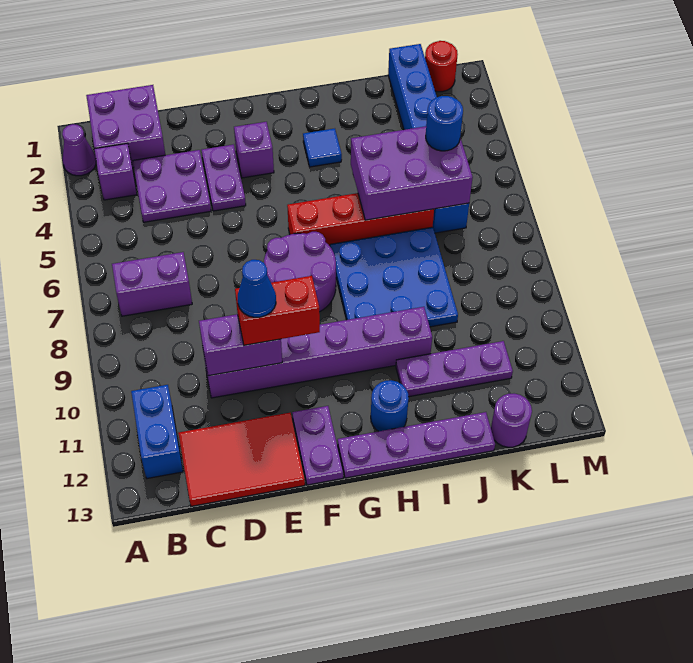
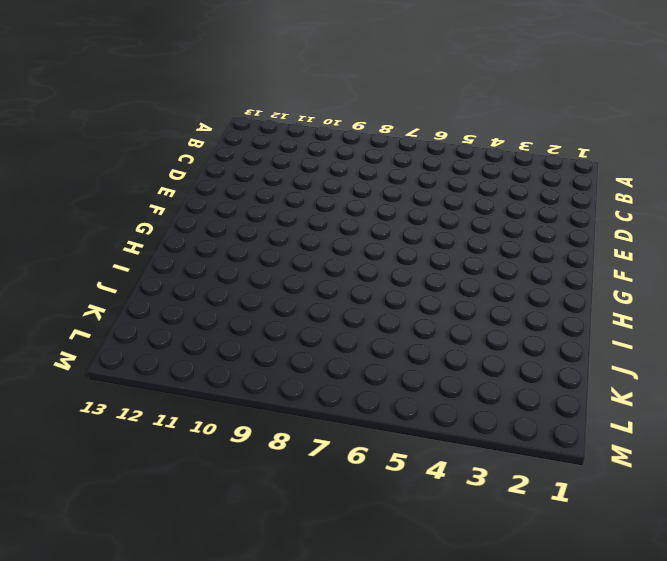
none -> purple 1x1 cone [62,124,96,176]
none -> purple 2x2 brick [86,85,165,168]
none -> purple 1x1 brick [95,143,137,200]

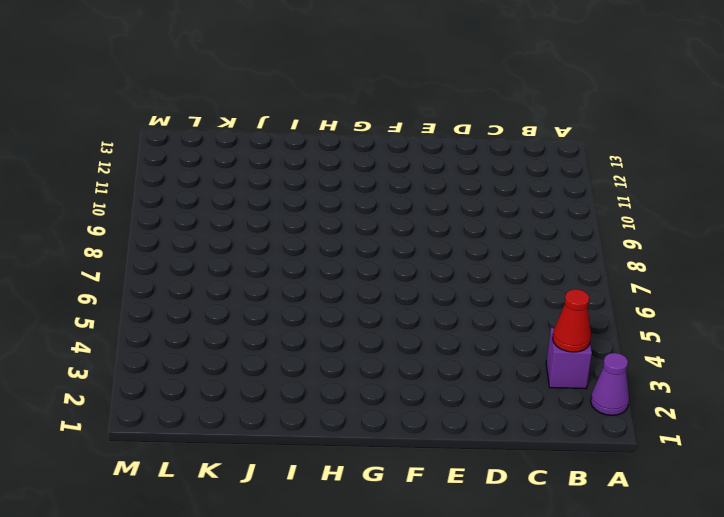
red 1x1 cone [553,289,591,352] -> none
none -> purple 2x2 brick [86,85,165,168]
none -> purple 1x2 brick [112,252,192,316]
none -> blue 1x2 brick [131,385,183,479]

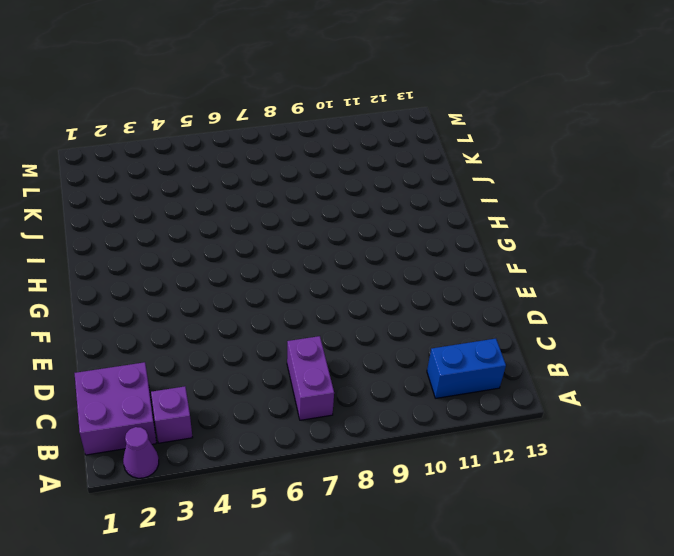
none -> purple 2x2 plate [133,150,211,222]
none -> red 2x3 tile [178,413,305,506]
none -> purple 1x6 brick [204,307,432,398]

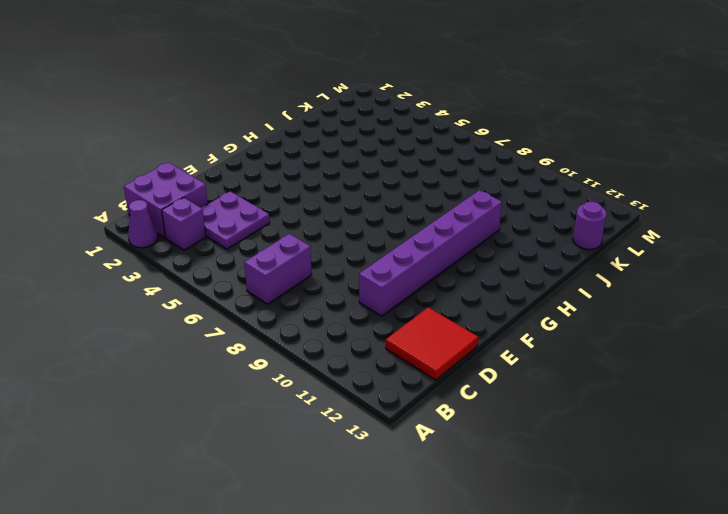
red 2x2 tile [386,307,478,380] -> red 2x3 tile [178,413,305,506]
none -> blue 1x2 brick [131,385,183,479]
none -> purple 1x2 plate [202,144,246,211]
none -> purple 1x1 brick [234,122,274,178]

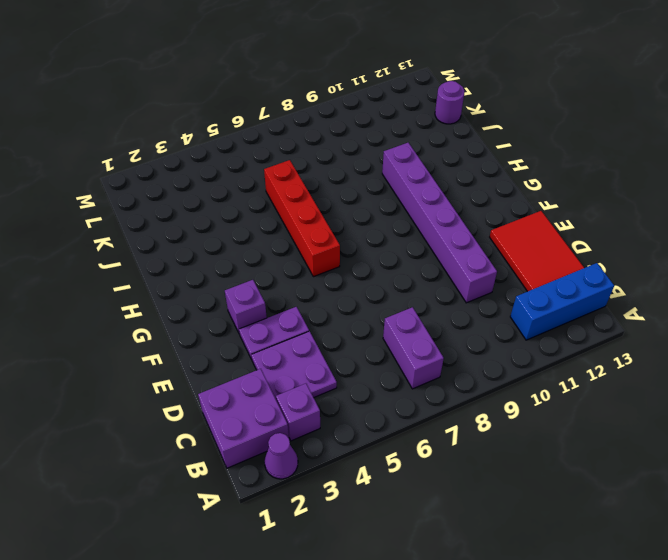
blue 1x3 brick [510,263,614,340] -> blue 1x2 brick [131,385,183,479]
none -> purple 2x2 round brick [264,232,336,312]
none -> purple 1x2 plate [292,406,343,485]
none -> purple 1x4 plate [338,412,495,478]

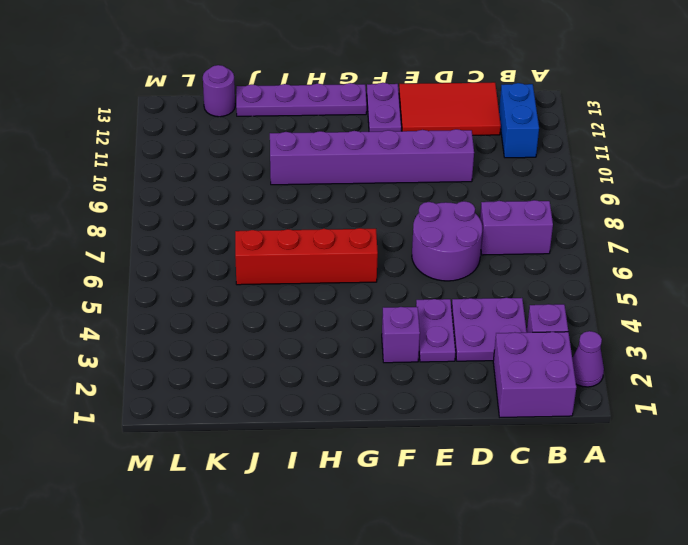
purple 2x2 round brick [412,201,482,281] -> purple 2x2 round brick moved to [264,232,336,312]
none -> blue 1x1 tile [303,129,342,167]
none -> blue 3x3 plate [330,227,458,327]
none -> blue 1x1 round brick [371,380,409,431]

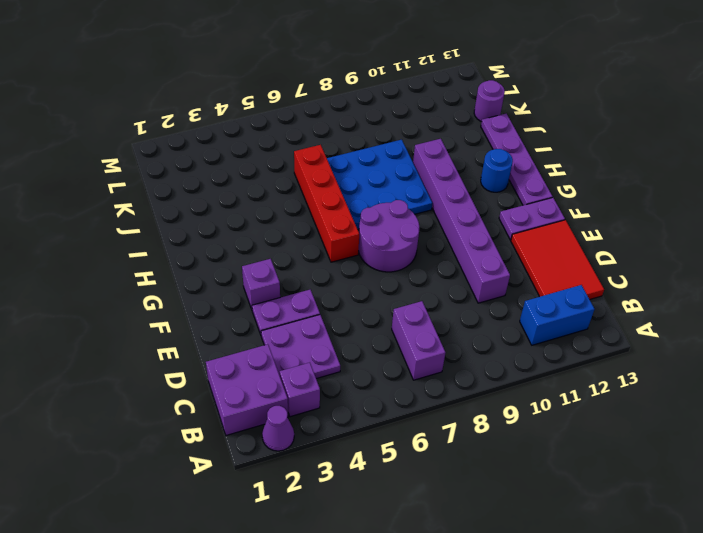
none -> blue 1x1 tile [303,129,342,167]
none -> purple 1x3 plate [396,341,513,397]
none -> blue 1x6 brick [388,44,469,233]

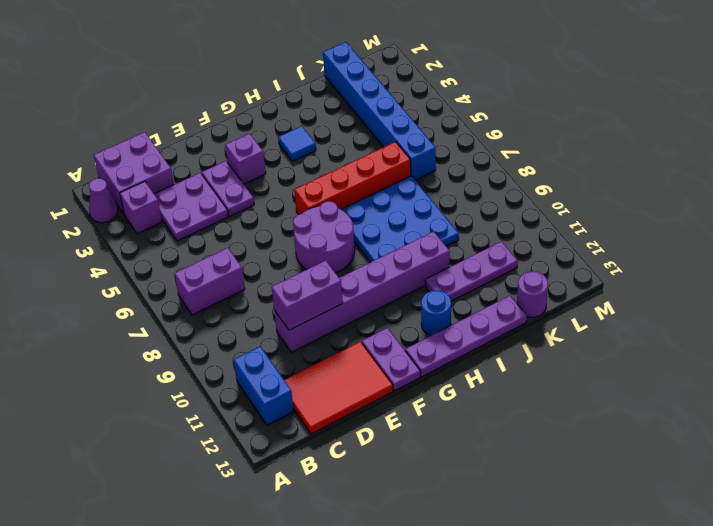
none -> red 1x1 round brick [425,41,458,92]
none -> purple 2x3 brick [351,126,473,220]
none -> red 1x2 brick [235,276,320,345]

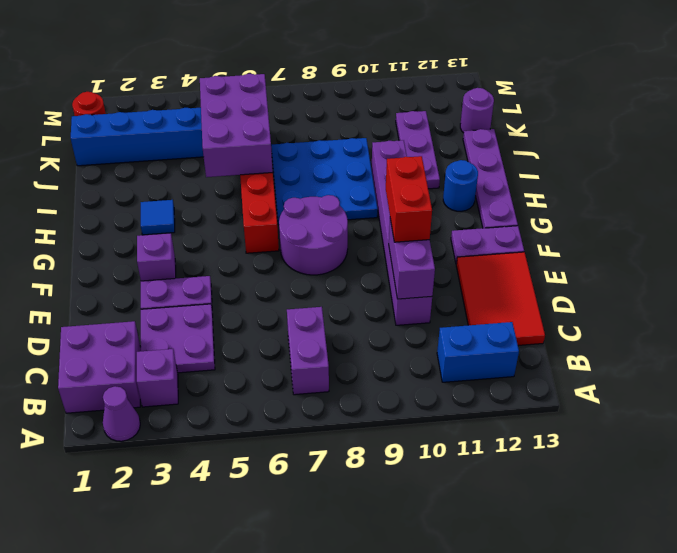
none -> blue 1x1 round brick [426,96,463,151]
none -> blue 1x1 cone [238,260,276,317]

